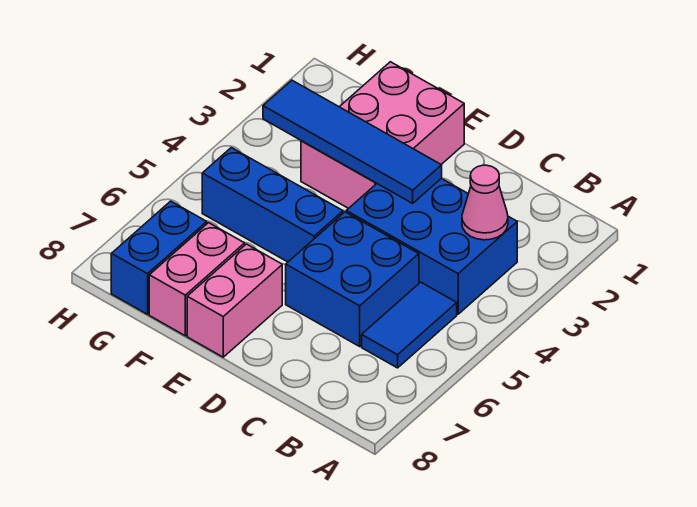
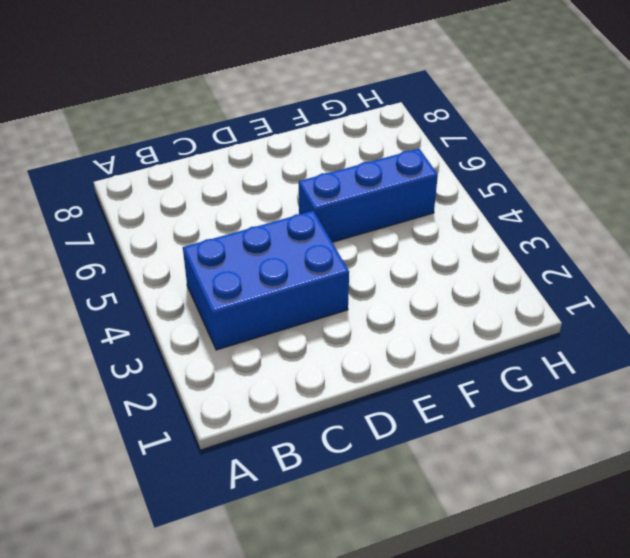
none -> blue 1x2 tile [362,282,457,368]
none -> blue 2x2 brick [286,212,419,346]

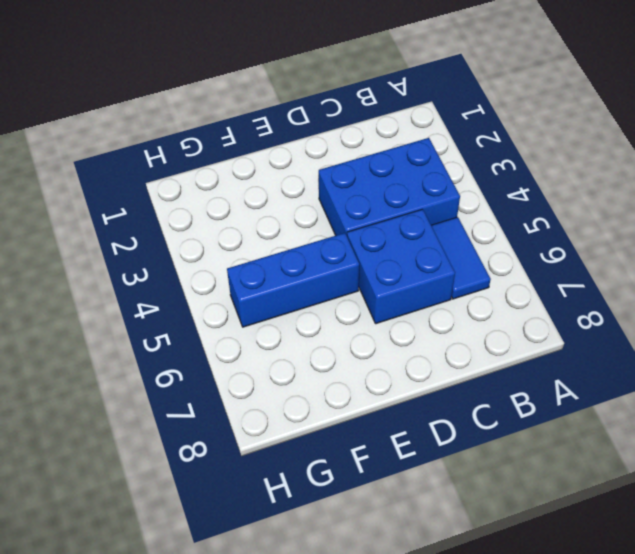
none -> pink 2x3 brick [301,62,464,208]
none -> pink 1x2 brick [187,244,282,357]

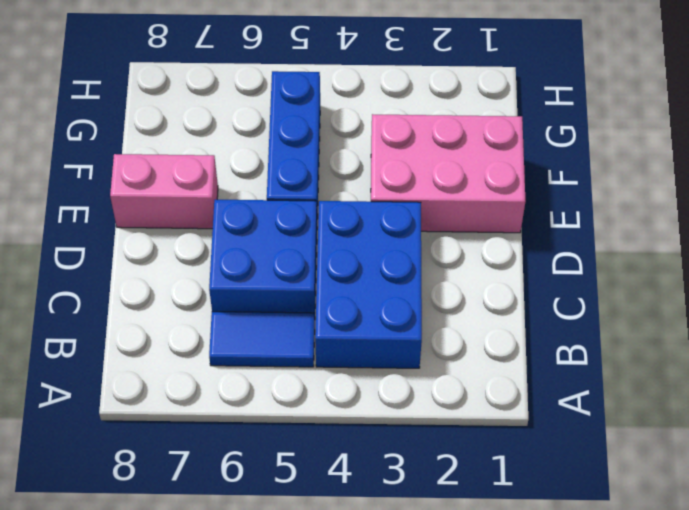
none -> pink 1x2 brick [149,223,245,336]
none -> blue 1x2 brick [111,201,207,314]

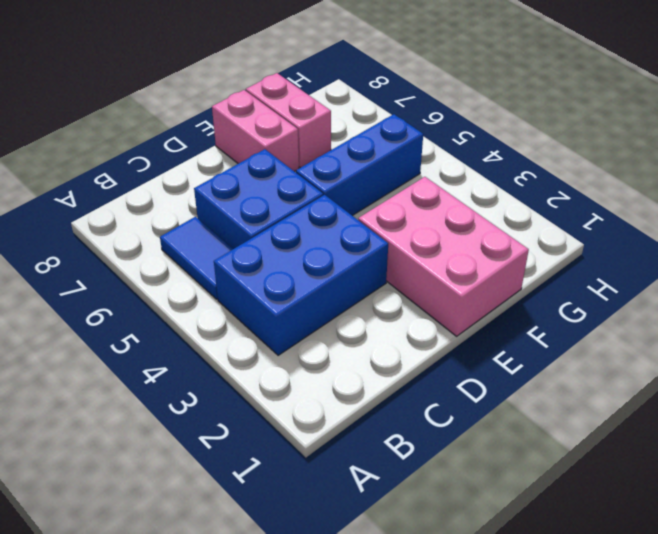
none -> blue 1x2 brick [111,201,207,314]
none -> pink 1x1 cone [462,165,508,240]

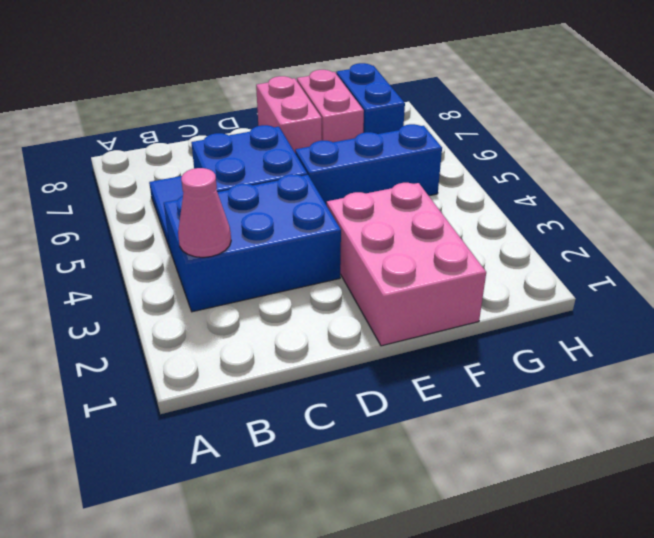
none -> blue 1x4 tile [263,80,442,203]

